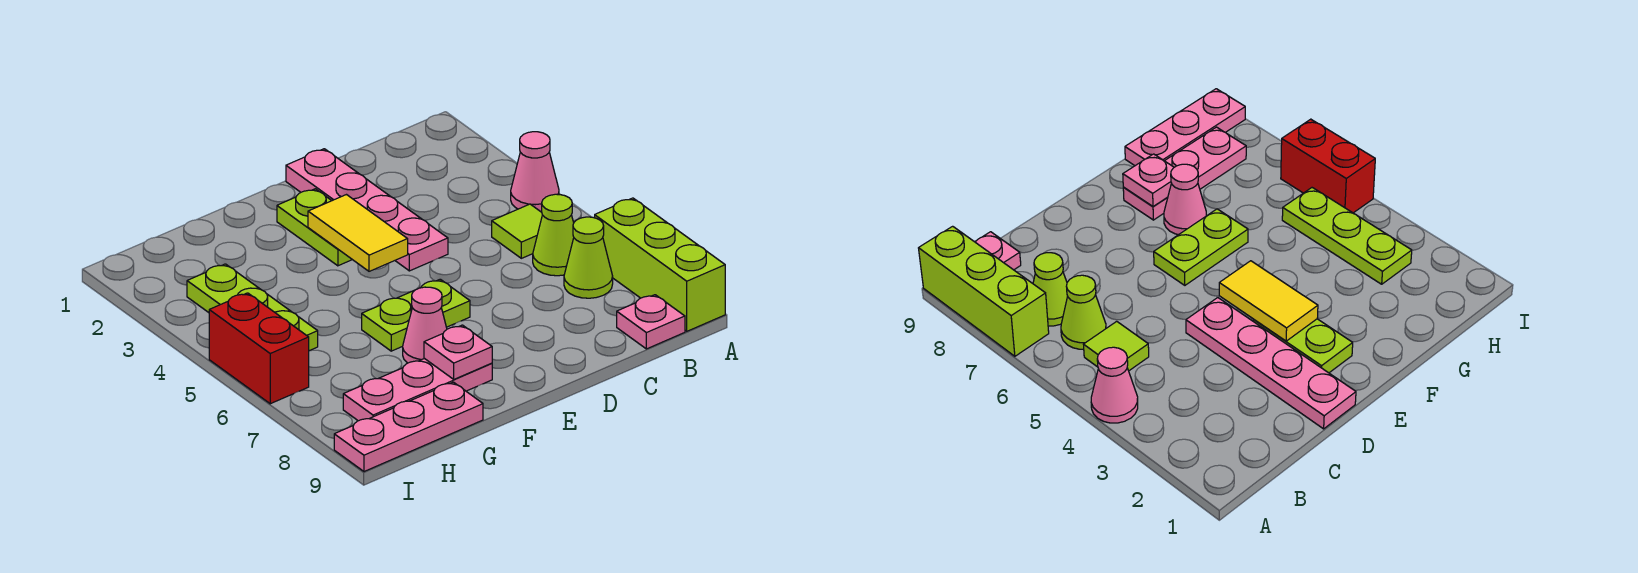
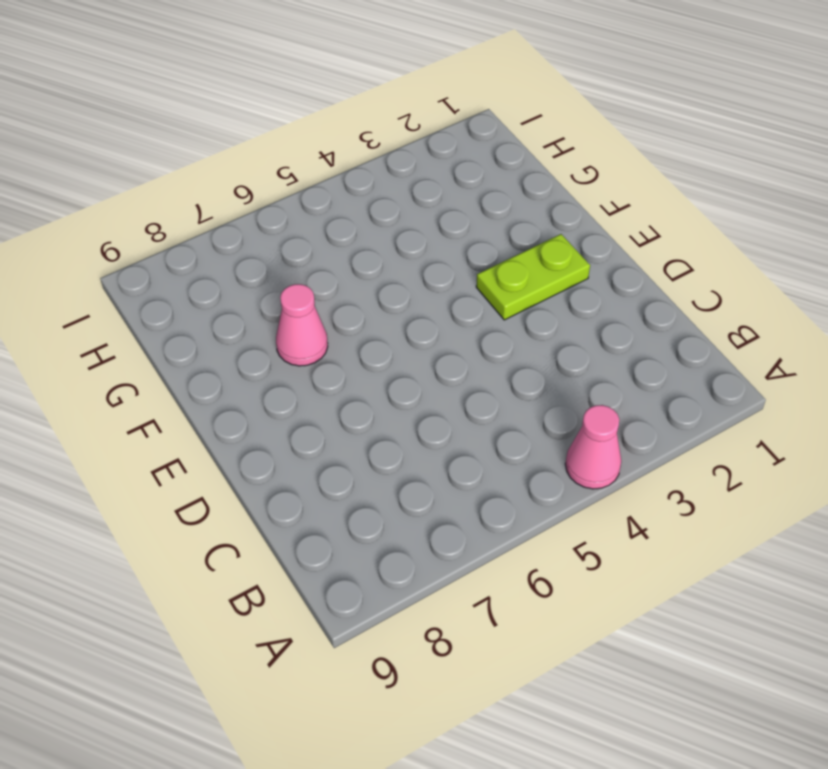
none -> lime 1x3 brick [595,198,725,331]
none -> lime 1x1 tile [492,204,542,258]
none -> lime 1x1 cone [533,194,574,276]

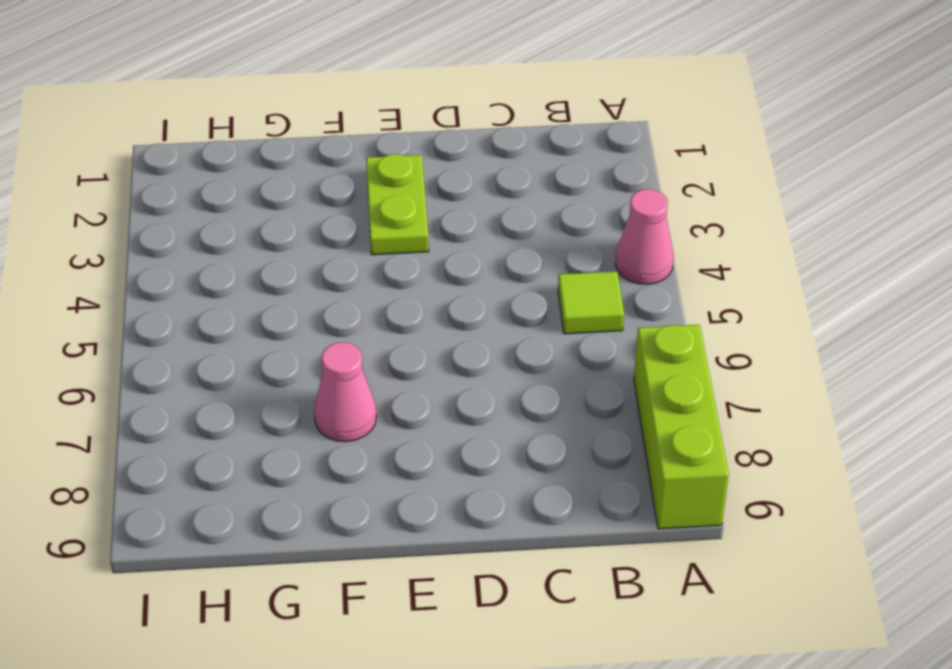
none -> lime 1x1 cone [533,194,574,276]
none -> lime 1x1 cone [564,217,613,298]
none -> pink 1x1 plate [617,295,685,349]

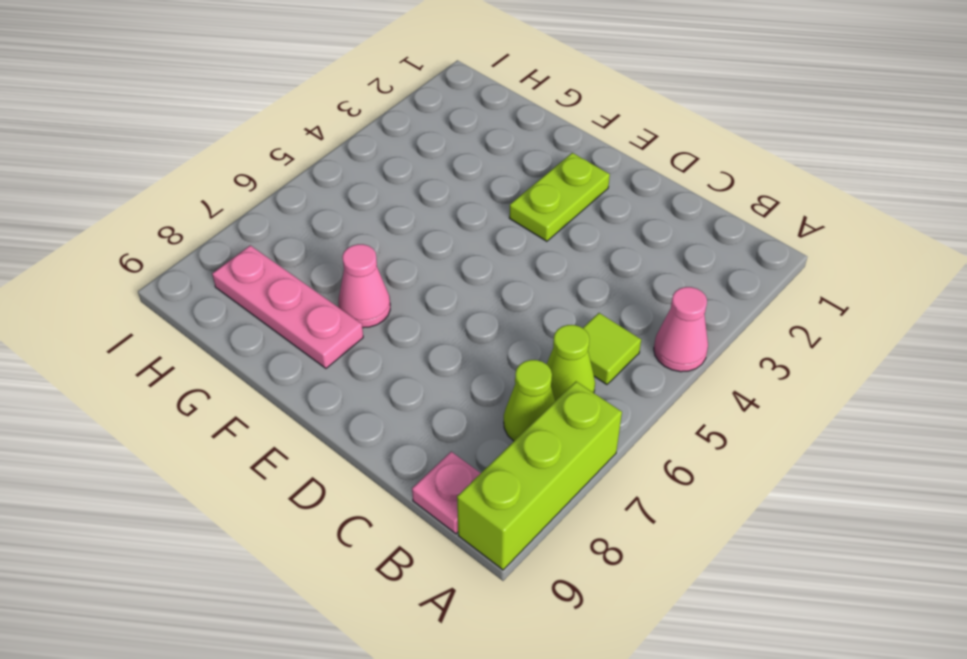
none -> pink 1x4 plate [286,149,448,271]
none -> lime 1x2 plate [362,279,470,351]
none -> pink 1x3 plate [334,382,483,472]

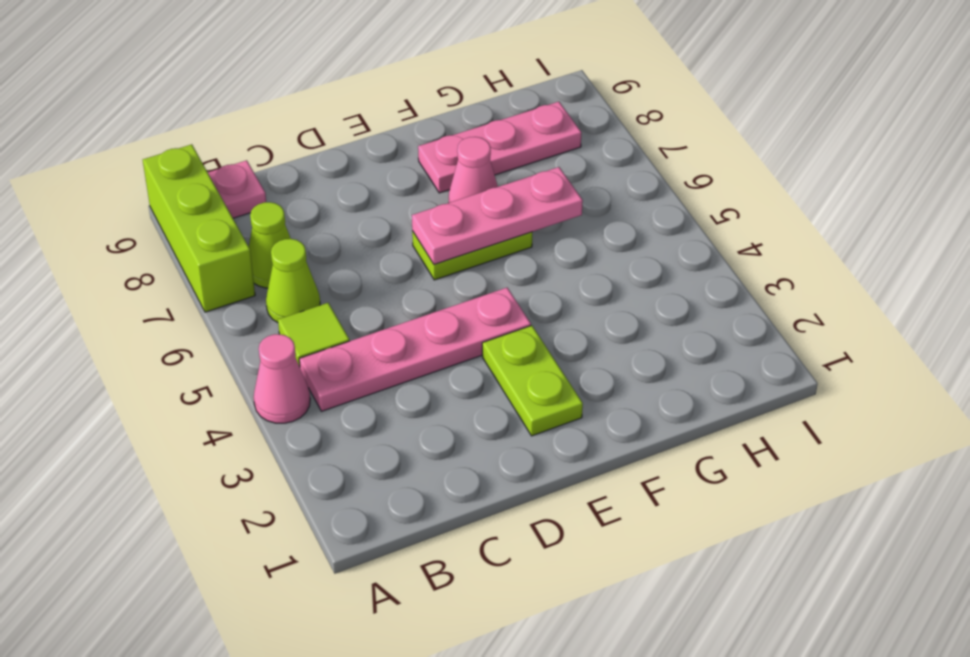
pink 1x4 plate [299,288,531,411] -> pink 1x4 plate turned to [286,149,448,271]
pink 1x3 plate [412,167,583,264] -> pink 1x3 plate moved to [334,382,483,472]
none -> lime 1x3 plate [187,264,318,351]
none -> red 1x2 brick [209,293,309,404]
none -> yellow 1x2 tile [308,195,408,271]

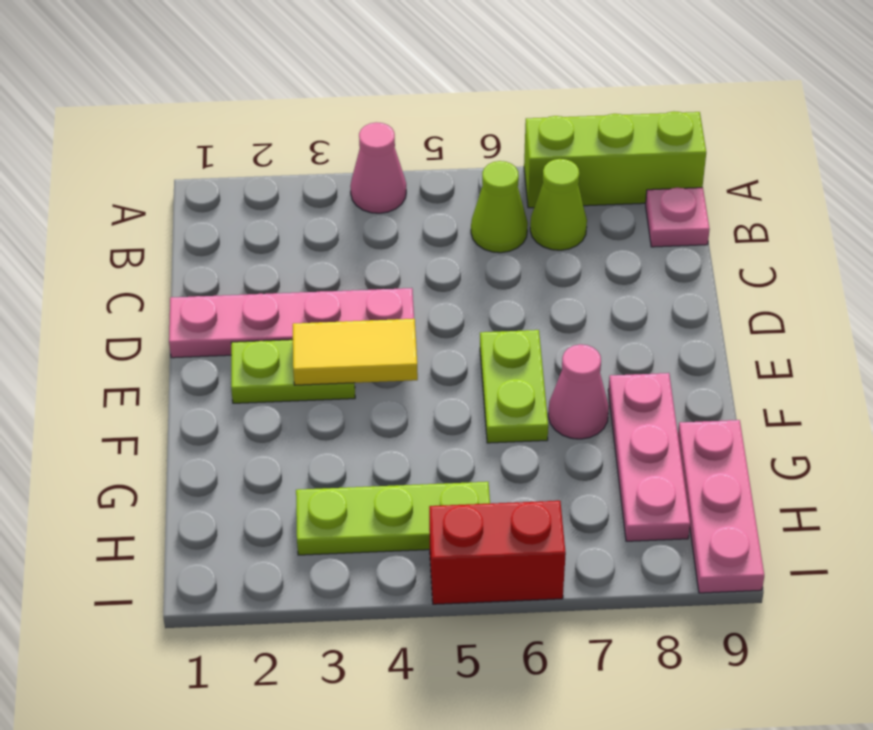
none -> lime 1x1 tile [492,204,542,258]
none -> pink 1x1 plate [424,325,492,379]

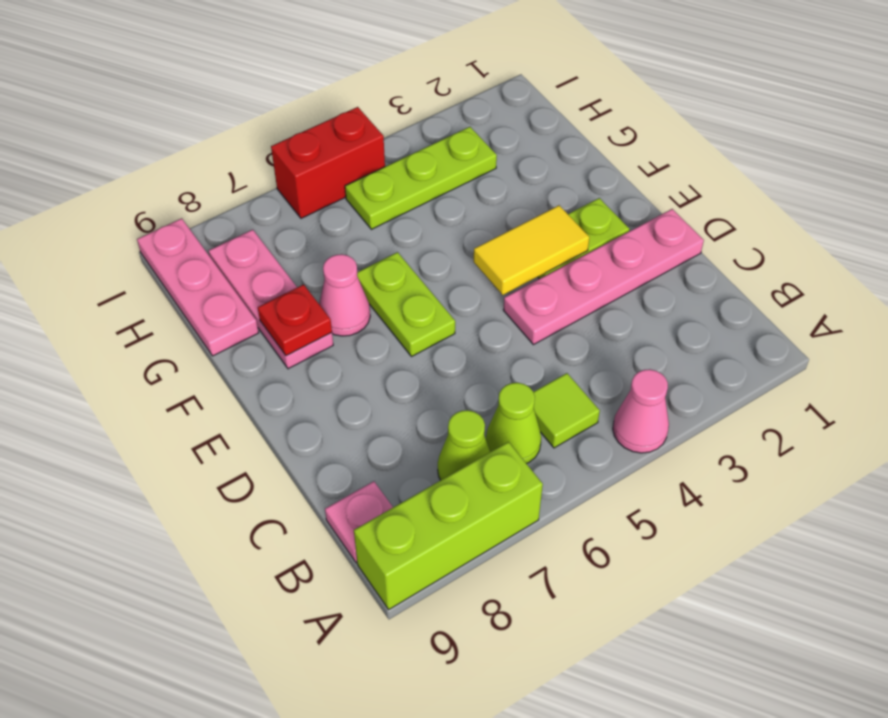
red 1x1 plate [258,285,332,356] -> pink 1x1 plate [424,325,492,379]

